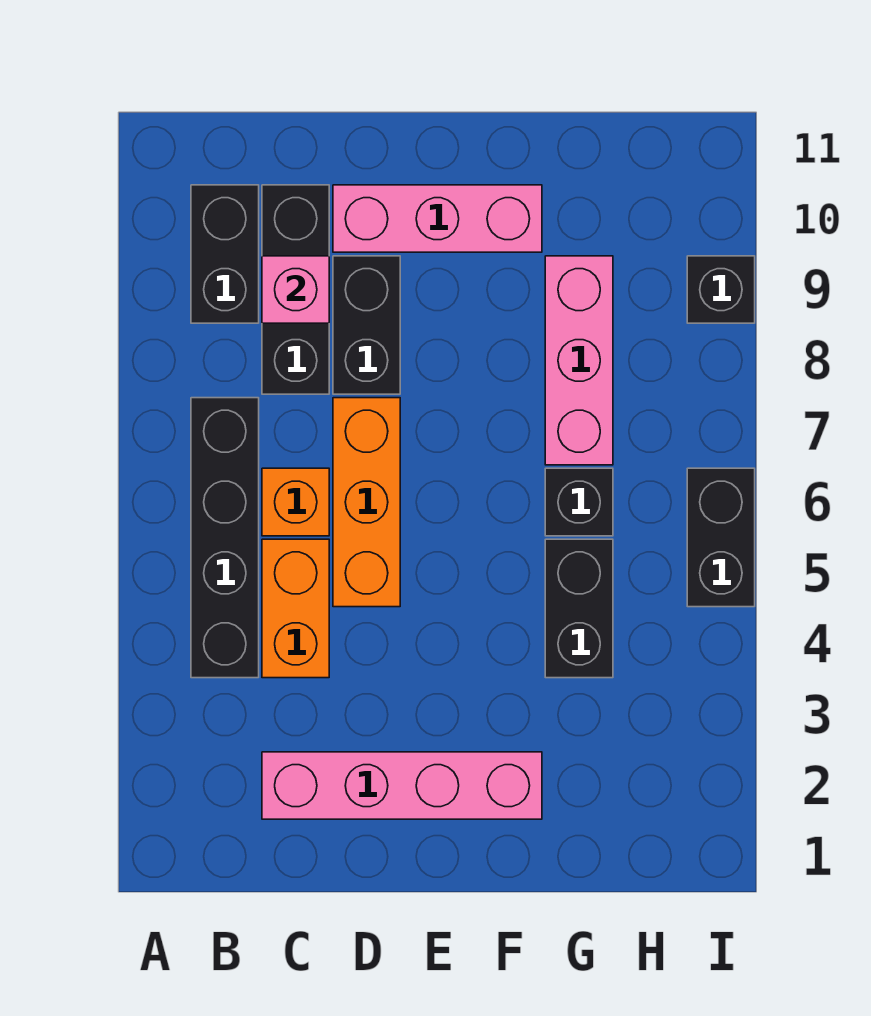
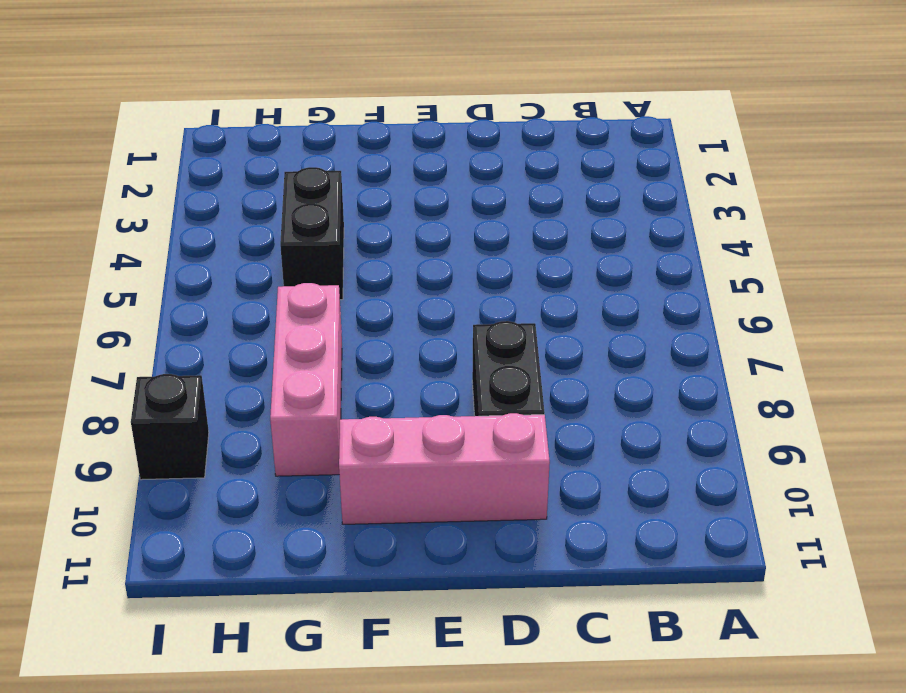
none -> black 1x4 brick [191,398,259,678]
none -> black 1x2 brick [191,185,259,323]
none -> pink 1x4 brick [262,752,542,819]

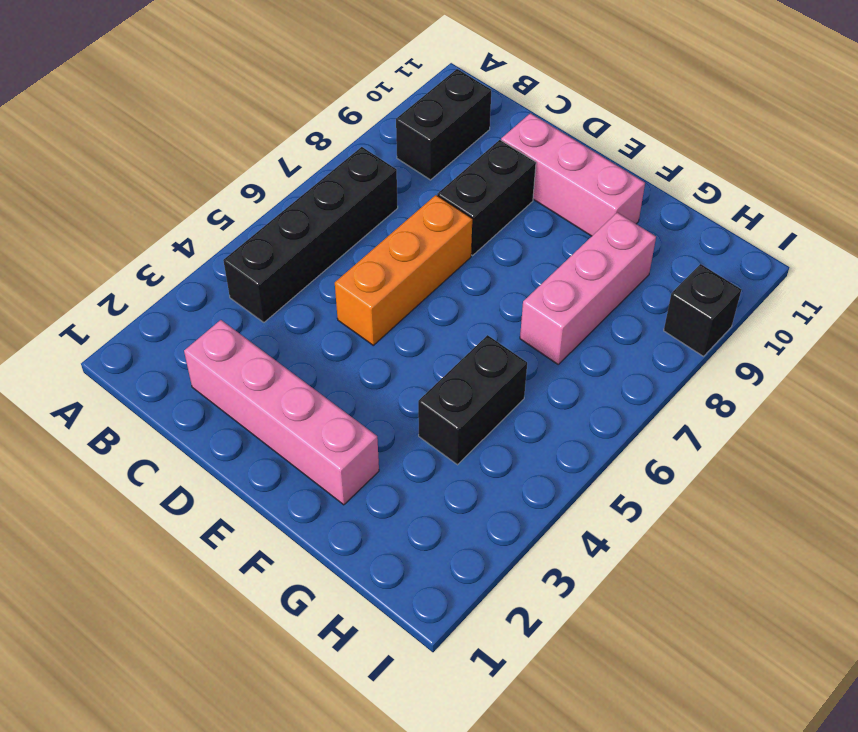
none -> orange 1x2 brick [262,539,329,678]
none -> orange 1x1 brick [262,468,329,536]
none -> black 1x3 brick [262,185,329,394]

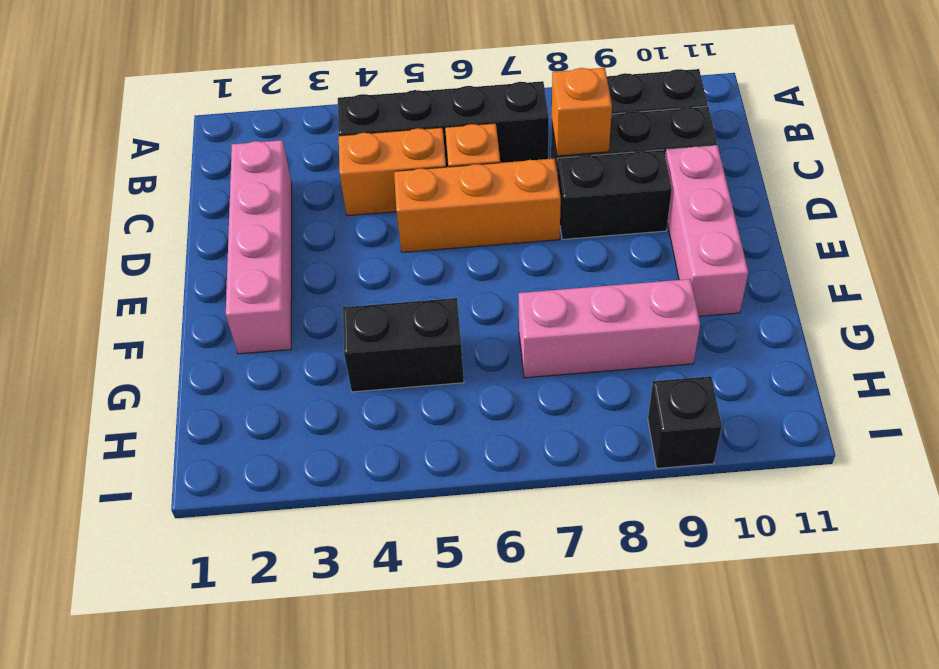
orange 1x1 brick [552,68,612,156] -> none
none -> black 1x1 brick [545,468,613,536]
none -> black 1x2 brick [687,468,755,607]
none -> pink 1x1 brick [262,256,329,323]

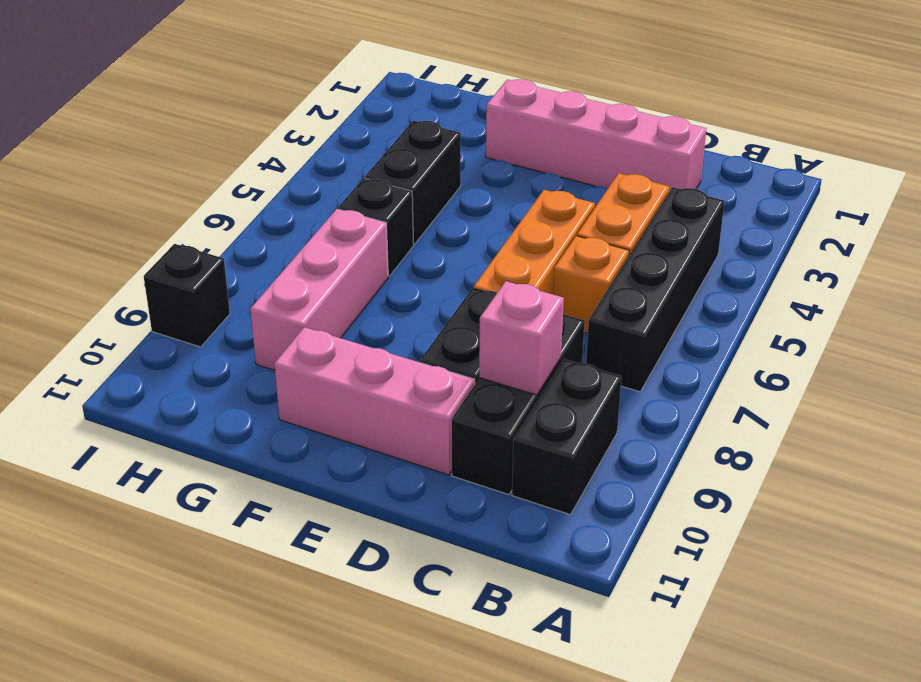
none -> black 1x2 brick [687,468,755,607]

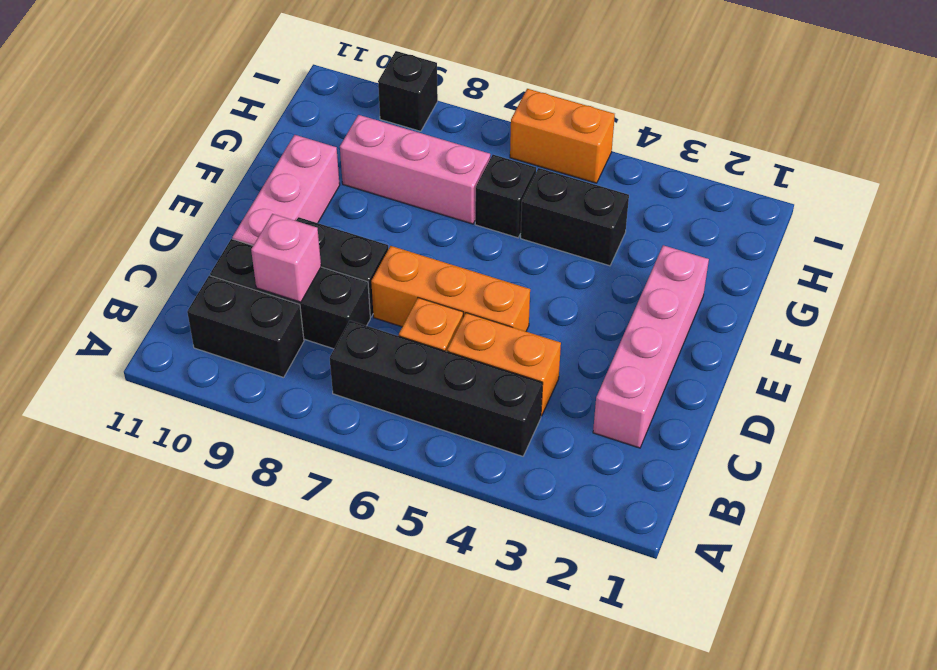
orange 1x2 brick [510,89,615,183] -> black 1x2 brick [687,468,755,607]

